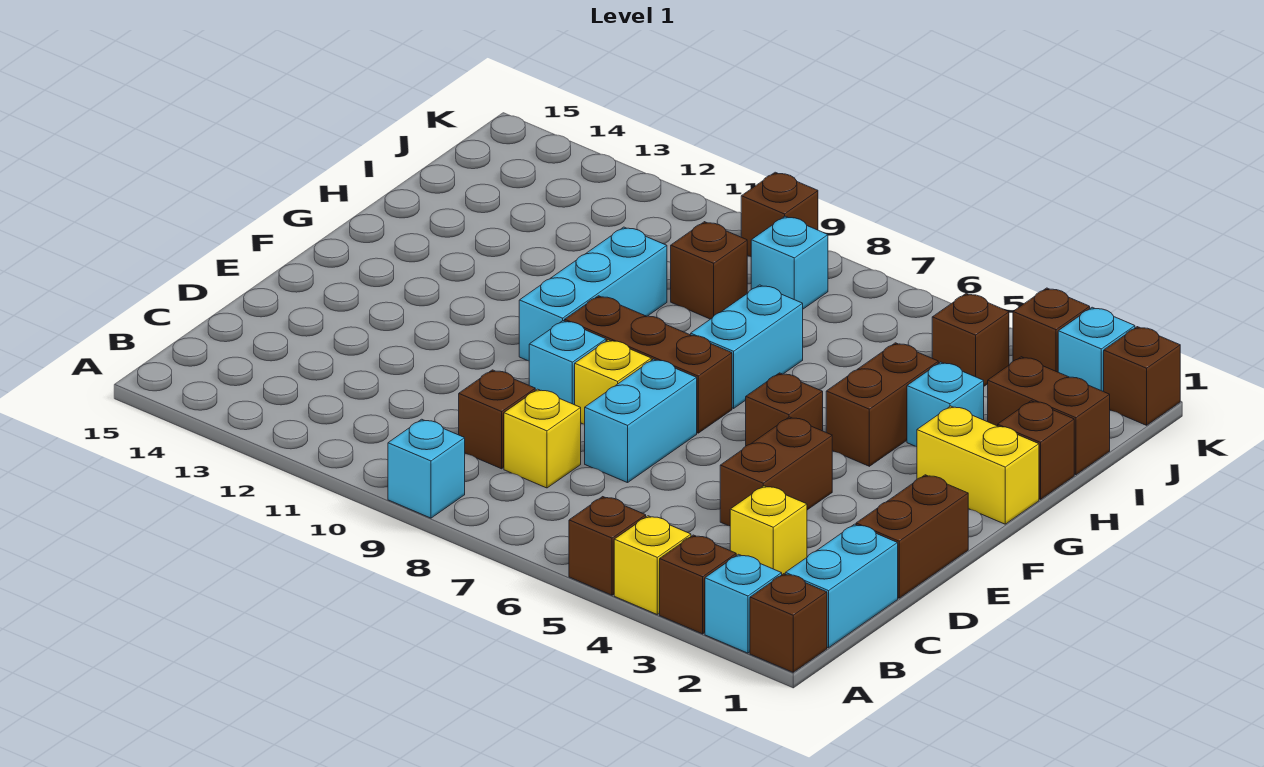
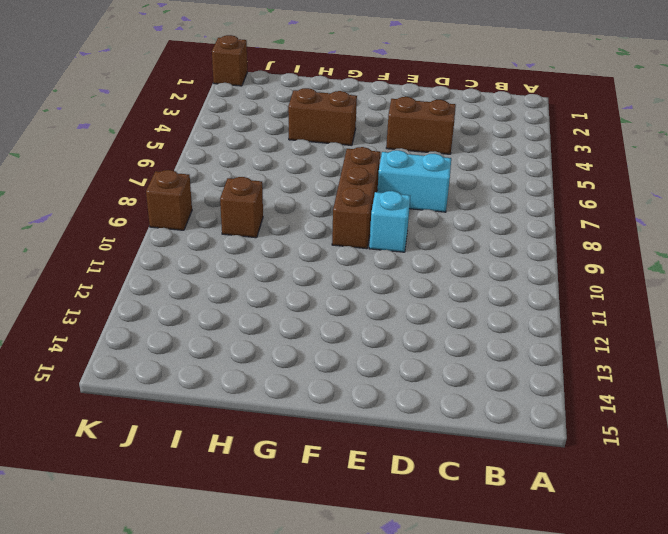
none -> brown 1x1 brick [750,574,827,672]
none -> cyan 1x1 brick [705,554,782,653]
none -> brown 1x1 brick [660,535,736,634]
none -> yellow 1x1 brick [614,516,691,614]

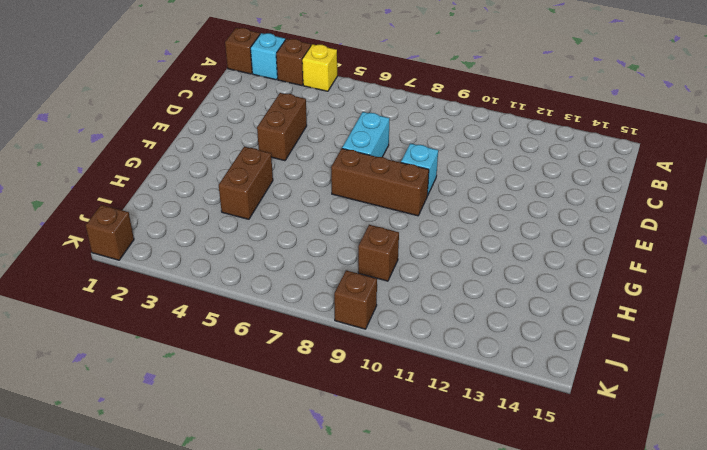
none -> brown 1x1 brick [569,497,646,595]
none -> cyan 1x1 brick [388,419,465,518]
none -> cyan 1x2 brick [785,524,898,648]
none -> yellow 1x1 brick [730,486,807,574]

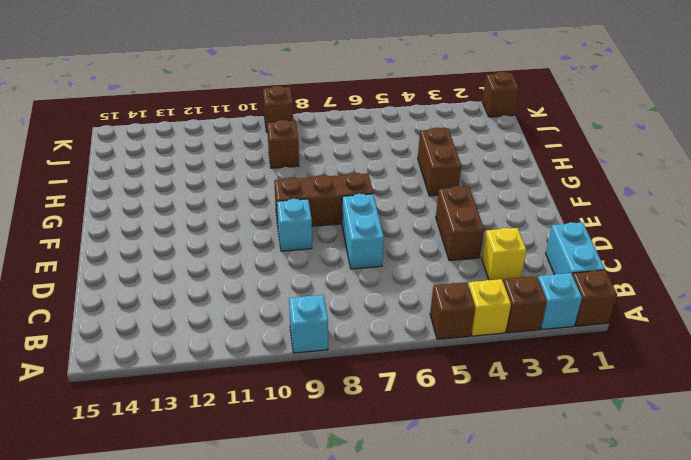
none -> yellow 1x1 brick [504,389,581,488]
none -> brown 1x1 brick [459,370,535,469]
none -> brown 1x2 brick [856,475,968,598]
none -> yellow 1x1 brick [575,340,651,424]

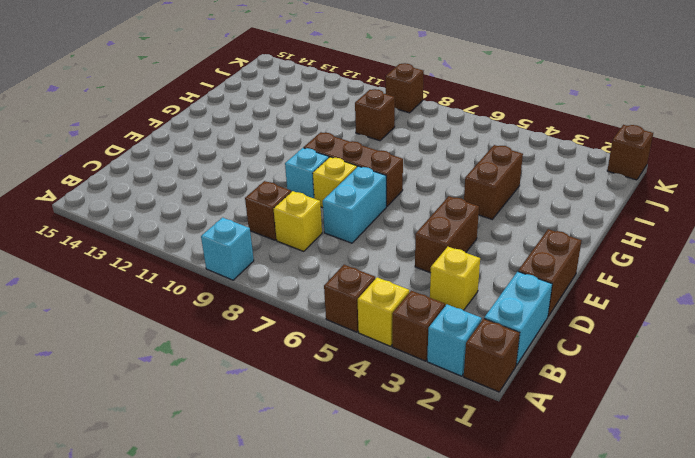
none -> brown 1x1 brick [746,373,823,446]
none -> cyan 1x3 brick [519,227,667,361]
none -> yellow 1x2 brick [917,406,1039,524]
none -> cyan 1x2 brick [691,285,803,408]

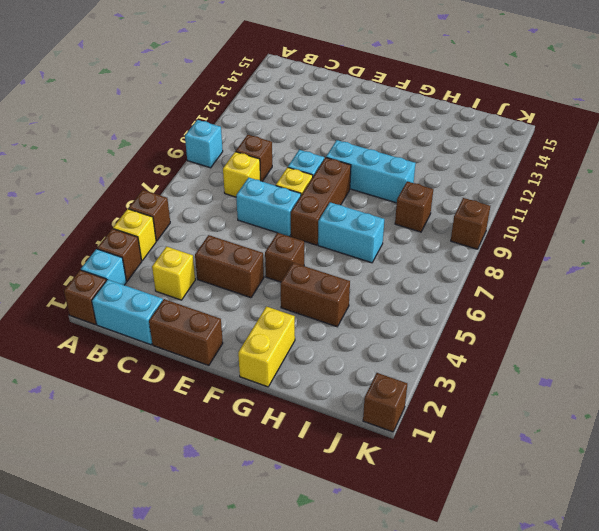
none -> brown 1x1 brick [998,401,1074,499]
none -> cyan 1x1 brick [907,362,984,447]
none -> brown 1x2 brick [988,357,1110,475]
none -> brown 1x1 brick [932,294,1009,386]

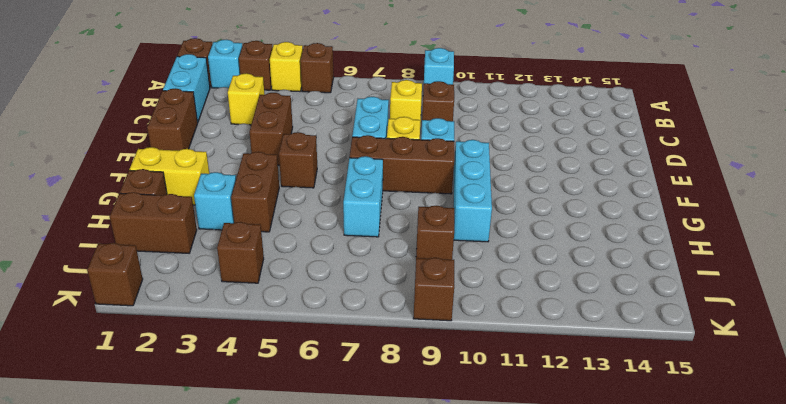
none -> cyan 1x1 brick [751,216,828,309]
none -> cyan 1x1 brick [1058,307,1135,392]
none -> brown 1x1 brick [1013,288,1090,372]

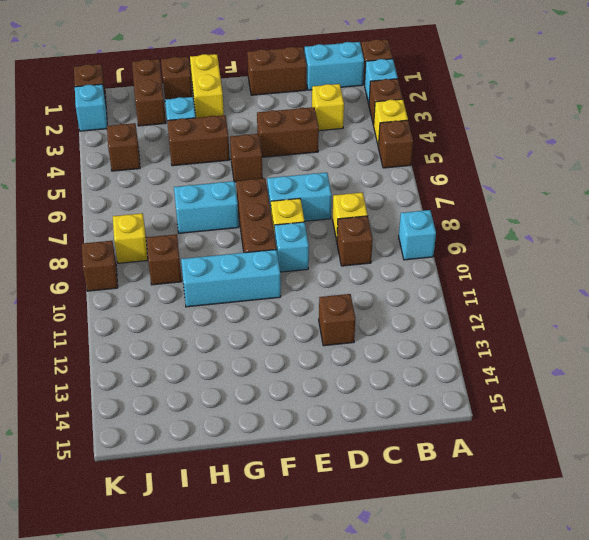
brown 1x1 brick [319,294,355,346] -> brown 1x1 brick moved to [1013,288,1090,372]
yellow 1x1 brick [113,213,148,263] -> cyan 1x1 brick [751,216,828,309]

